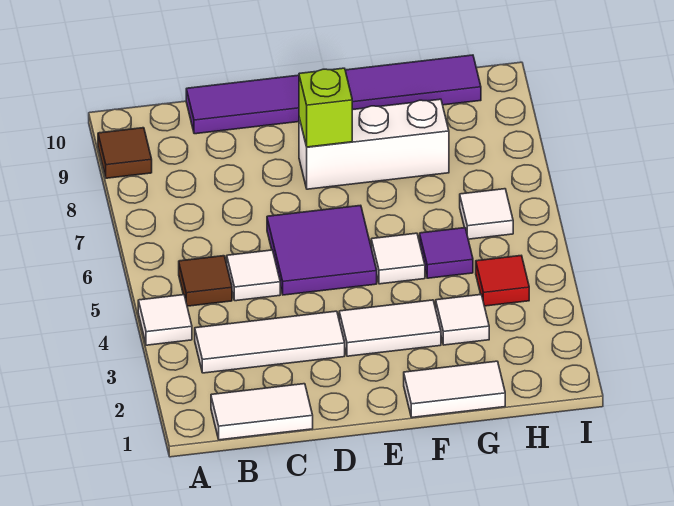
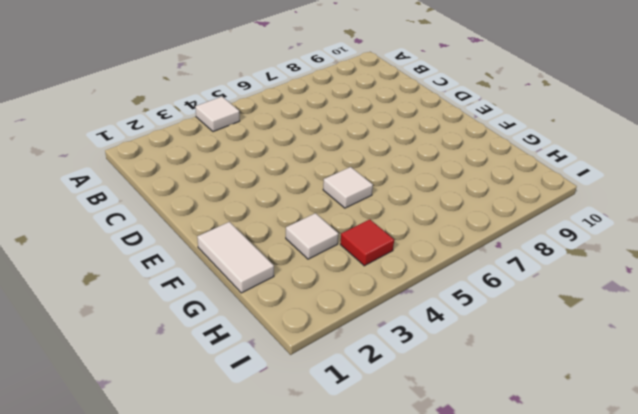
none -> brown 1x1 tile [98,128,152,178]
none -> white 1x2 tile [211,384,313,440]
none -> white 1x3 tile [195,311,345,373]

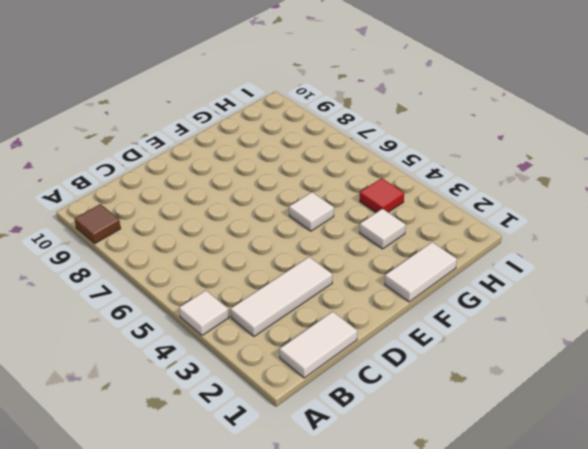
none -> brown 1x1 tile [179,256,232,306]
none -> white 1x1 tile [227,250,280,301]
none -> purple 1x6 tile [186,55,481,134]

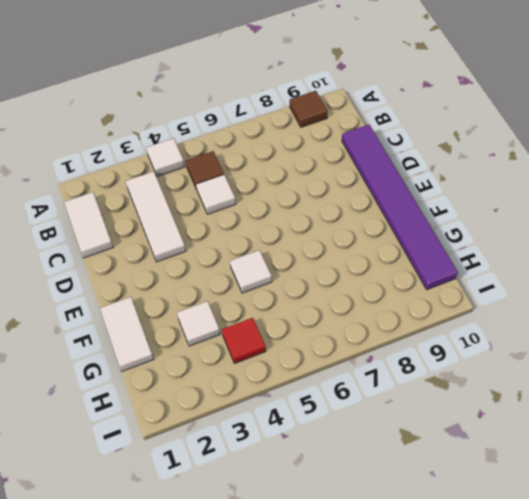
none -> purple 2x2 tile [267,205,377,295]
none -> white 1x2 tile [339,300,441,356]
none -> white 1x3 brick [299,99,449,189]

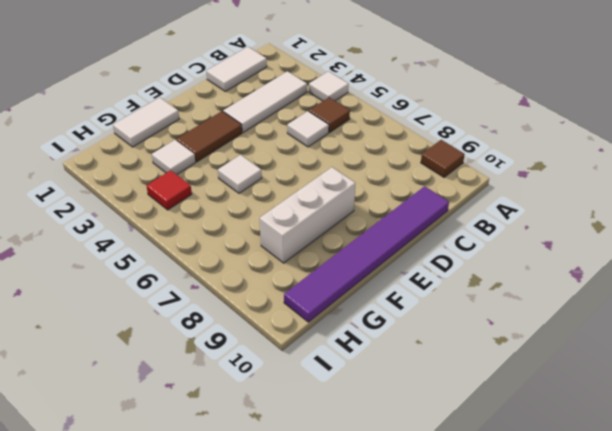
brown 1x2 tile [176,111,242,162] -> white 1x2 tile [339,300,441,356]
none -> purple 2x2 tile [267,205,377,295]
none -> purple 1x1 tile [420,228,473,278]
none -> white 1x1 tile [460,189,513,239]

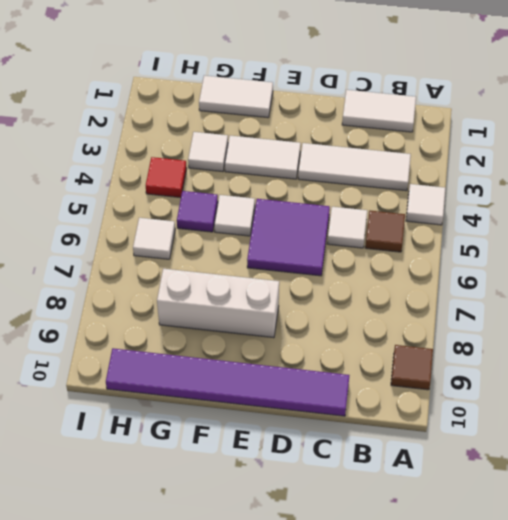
none -> lime 1x1 brick [299,68,352,147]

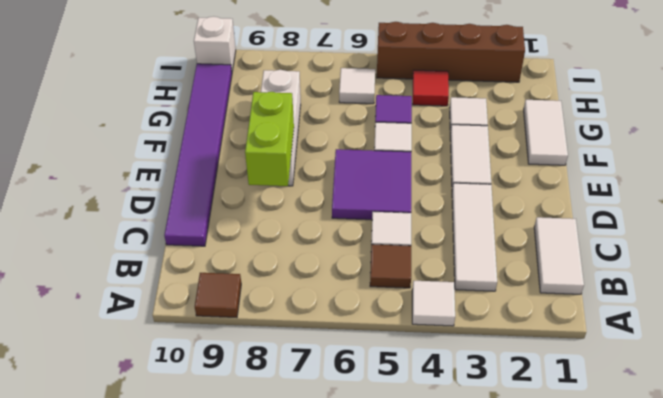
lime 1x2 brick [245,92,294,186] -> lime 1x1 brick [299,68,352,147]
brown 1x4 brick [377,22,525,82] -> none
white 1x1 brick [194,17,236,71] -> none

